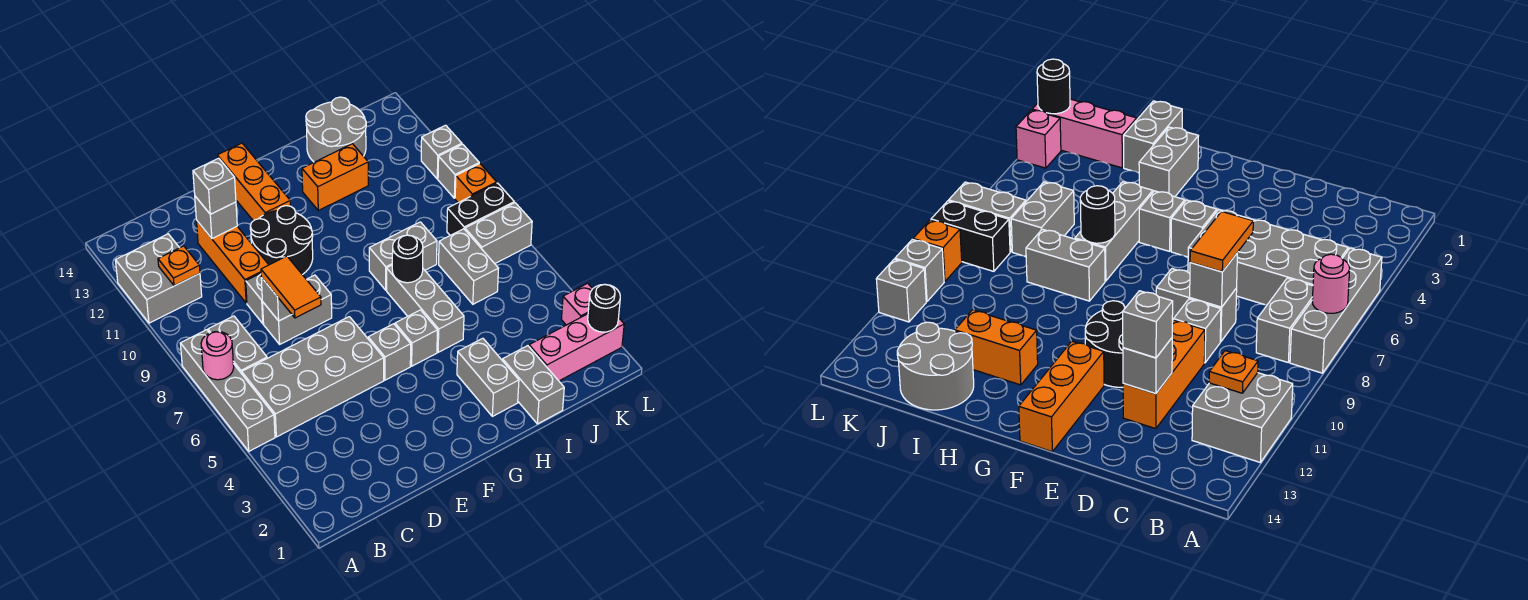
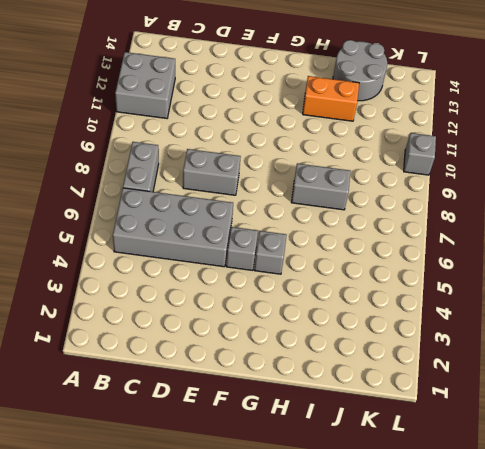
none -> grey 1x4 brick [180,330,275,451]
none -> grey 1x1 brick [246,273,264,324]
none -> orange 1x3 brick [196,220,269,303]
none -> black 2x2 round brick [250,206,313,275]

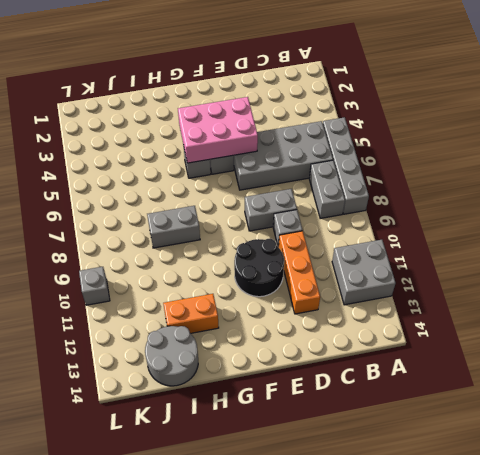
pink 2x3 brick [178,97,258,163] -> none
none -> orange 1x3 brick [217,143,290,221]
none -> grey 1x2 brick [457,338,519,416]
none -> grey 1x3 brick [387,265,464,352]
none -> grey 1x2 brick [502,346,564,424]

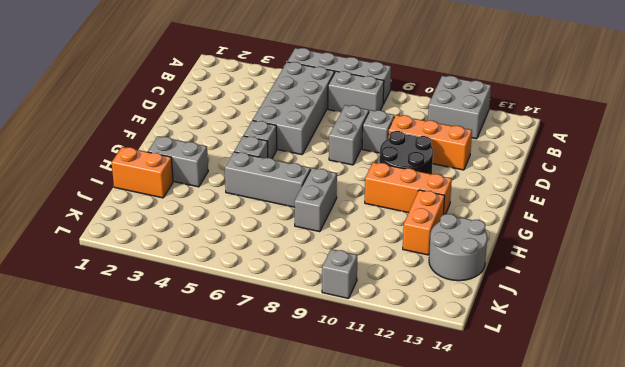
orange 1x3 brick [365,162,452,214] -> orange 1x3 brick moved to [217,143,290,221]
orange 1x2 brick [112,147,173,198] -> grey 1x2 brick [502,346,564,424]
none -> pink 1x3 brick [529,314,624,381]
none -> grey 1x2 brick [439,229,499,304]
none -> grey 1x2 brick [465,203,532,264]
none -> black 1x2 brick [447,183,514,235]

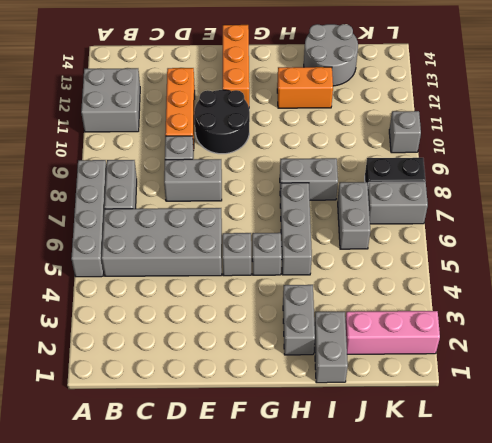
none -> pink 1x1 brick [561,283,592,325]
none -> orange 1x1 brick [455,164,497,203]
none -> grey 1x1 brick [421,125,462,179]
none -> pink 1x1 round brick [201,332,234,380]

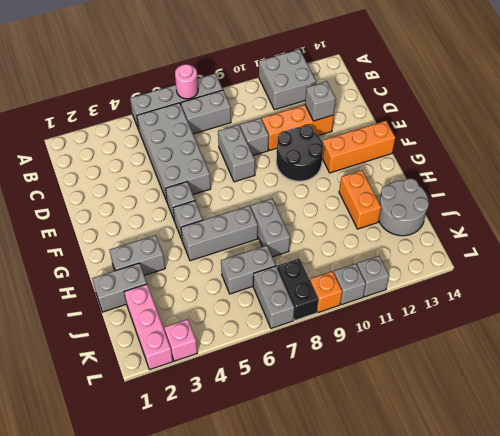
none -> orange 1x1 plate [158,246,200,286]
none -> grey 1x1 brick [261,278,292,321]
none -> black 1x1 round brick [392,235,423,283]
none -> black 1x1 round brick [588,284,620,332]

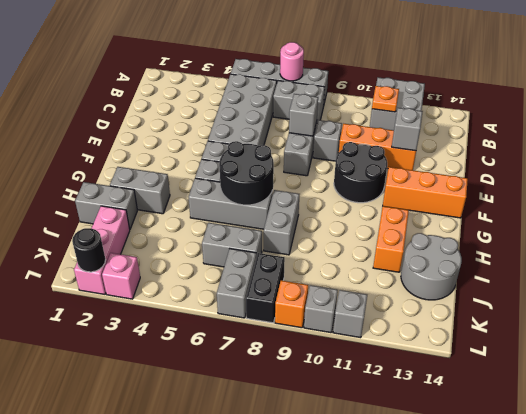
black 2x2 round brick [219,141,274,205] -> black 1x1 round brick [392,235,423,283]
none -> orange 1x2 tile [261,256,321,318]
none -> grey 1x1 brick [193,158,236,214]

